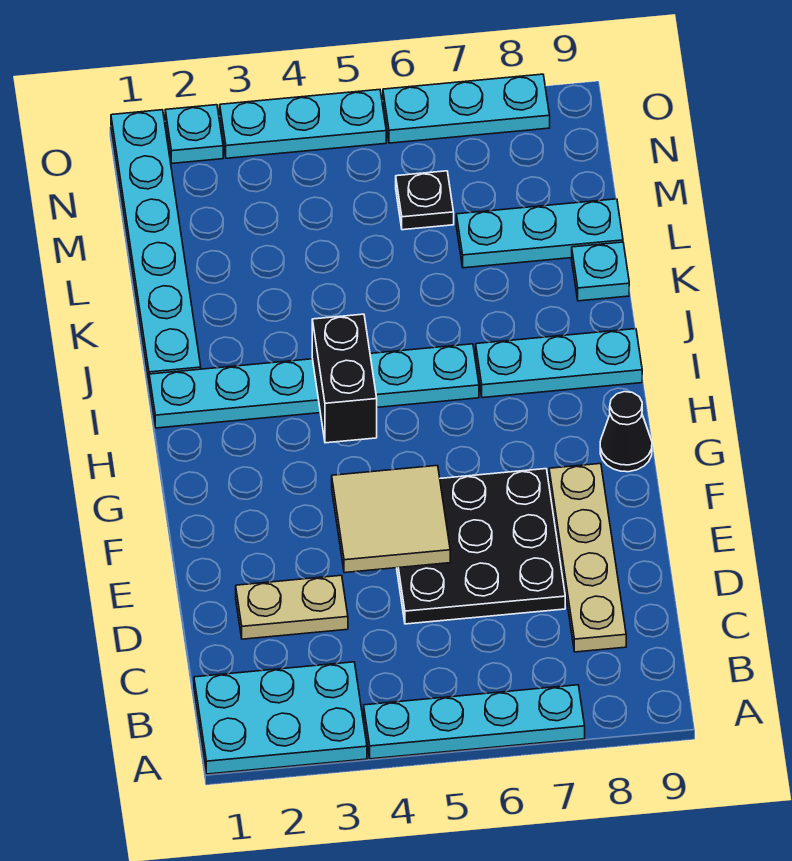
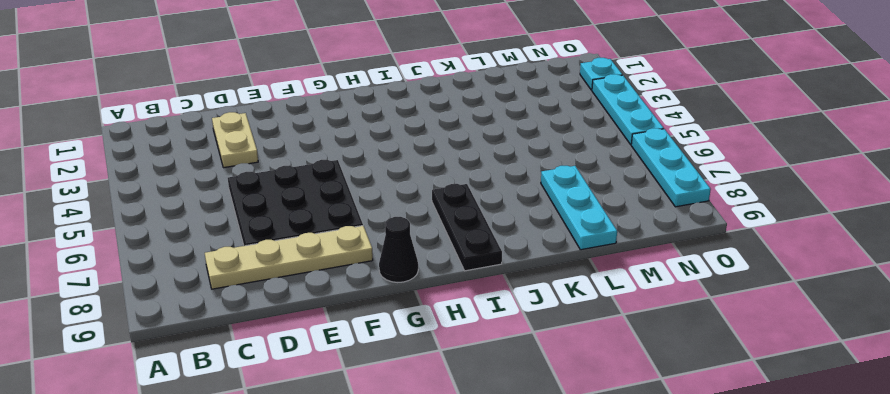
black 1x3 plate [432,184,502,271] -> cyan 1x3 plate [476,329,642,398]
none -> cyan 2x3 plate [194,662,367,774]
none -> cyan 1x4 plate [364,685,585,759]
none -> cyan 1x6 plate [149,344,479,428]

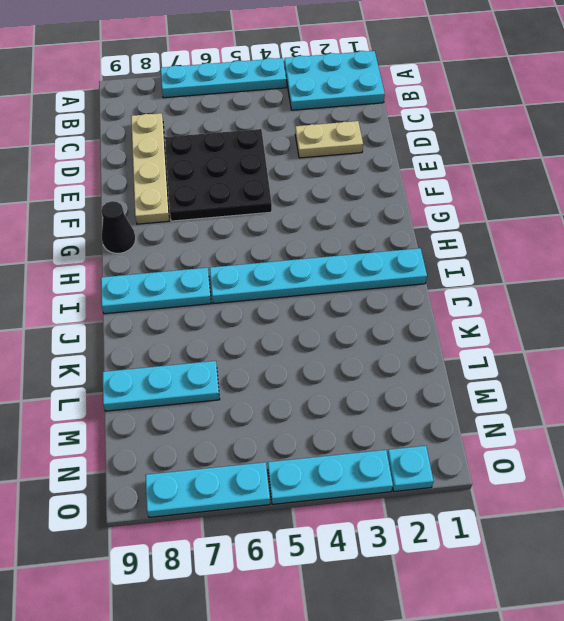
none -> cyan 1x6 plate [111,110,201,382]
none -> cyan 1x1 plate [572,242,629,301]
none -> black 1x1 plate [396,171,454,230]

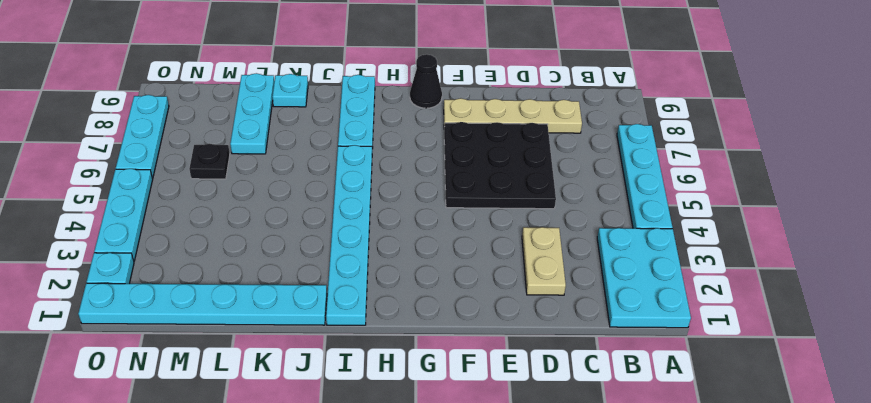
none -> tan 2x2 tile [332,465,450,573]
none -> black 1x2 brick [312,314,377,443]

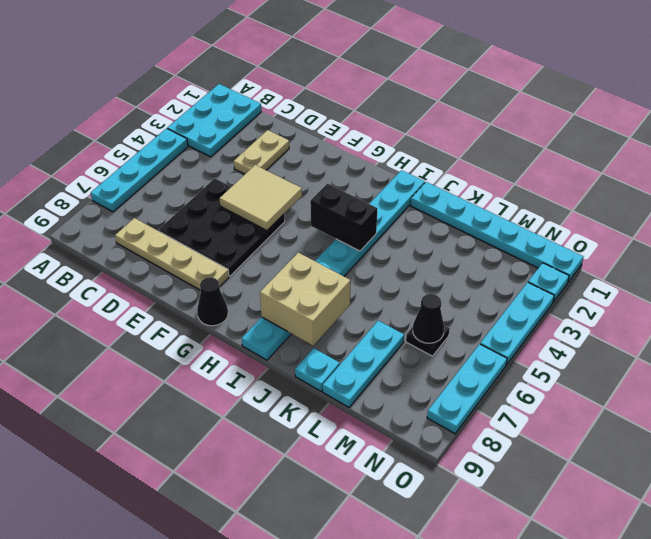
tan 2x2 brick [260,253,350,346] -> none
black 1x1 cone [413,294,444,343] -> none

